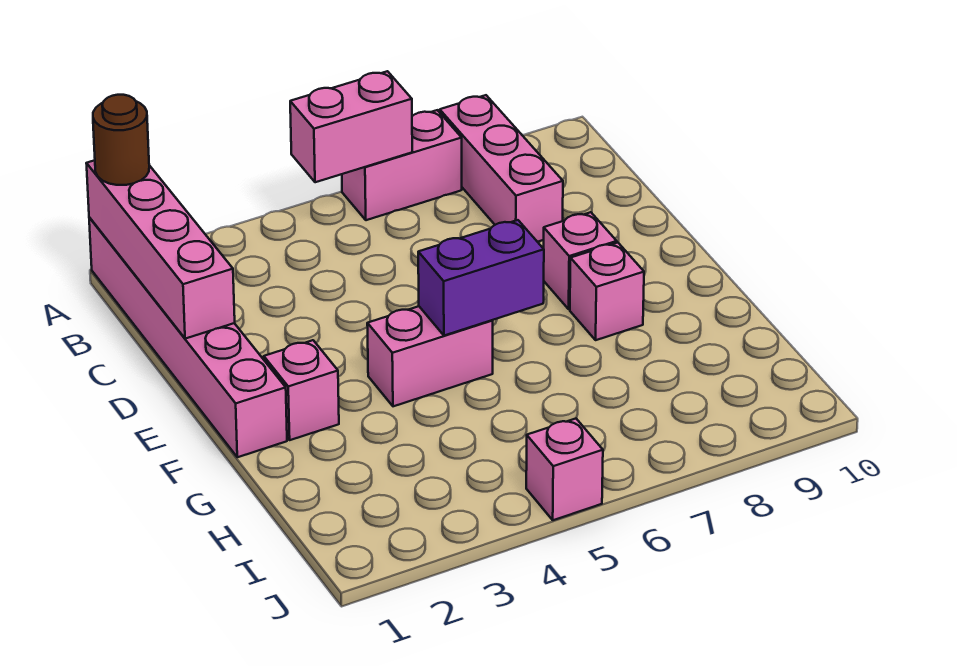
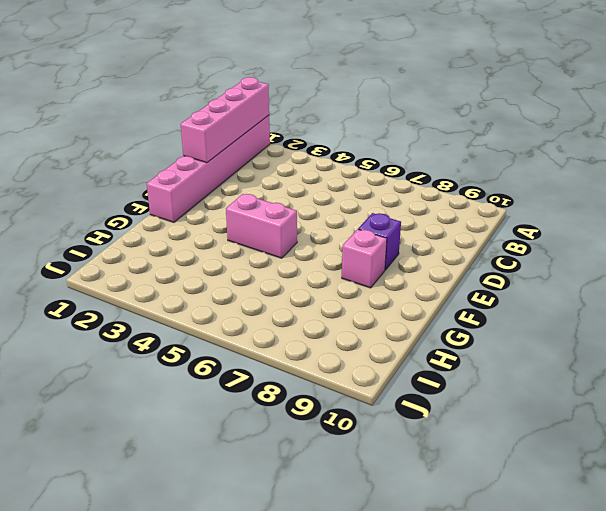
purple 1x1 brick [358,213,401,270] -> pink 1x1 brick [544,212,617,309]
none -> pink 1x2 brick [342,110,462,220]
none -> pink 1x3 brick [440,95,563,242]
none -> pink 1x1 brick [264,340,339,440]

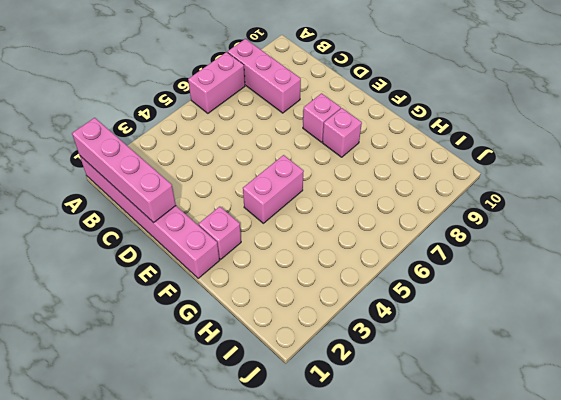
none -> pink 1x1 brick [526,419,603,520]
none -> pink 1x2 brick [290,71,412,182]
none -> purple 1x2 brick [418,220,544,336]

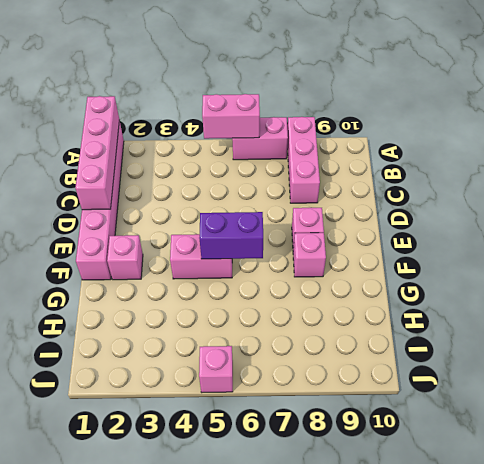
none -> brown 1x1 round brick [93,95,149,185]

